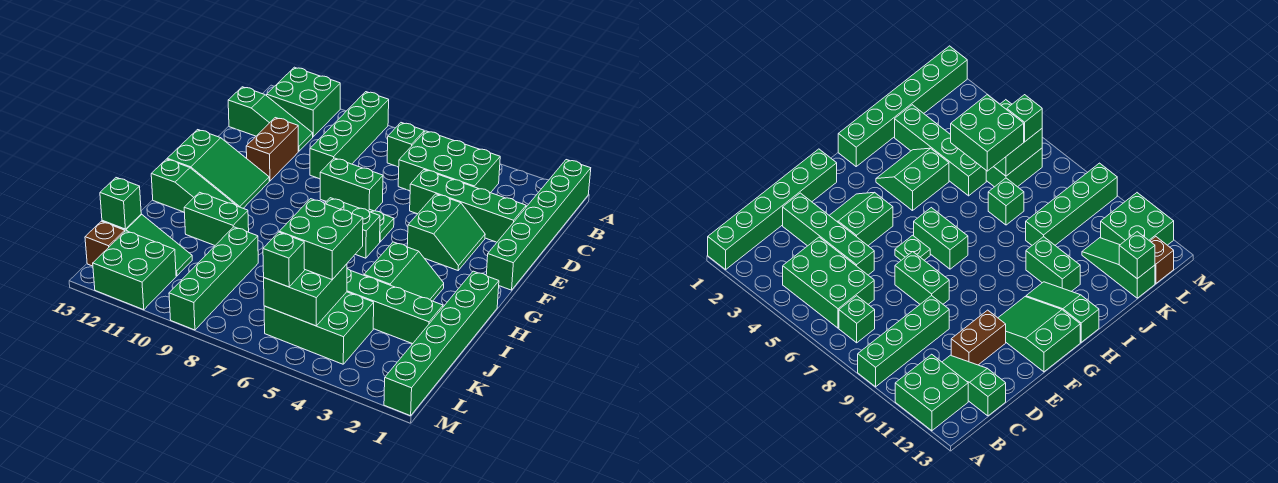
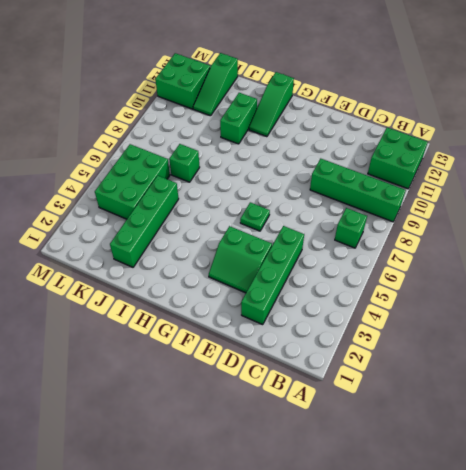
none -> green 1x6 brick [486,160,591,290]
none -> green 2x3 brick [398,131,500,193]
none -> green 1x3 slope [228,87,313,151]

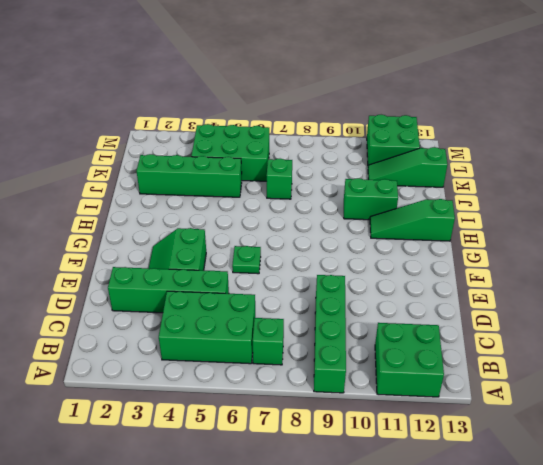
none -> green 1x6 brick [486,160,591,290]
none -> green 1x3 slope [228,87,313,151]
none -> brown 1x2 brick [246,118,298,181]

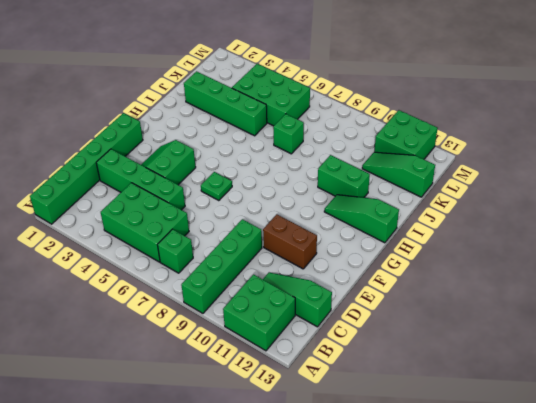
brown 1x2 brick [263,214,317,269] -> brown 1x2 brick turned to [246,118,298,181]
none -> green 1x2 brick [320,158,383,211]
none -> green 2x3 slope [167,130,269,208]
none -> green 1x2 brick [325,198,380,258]

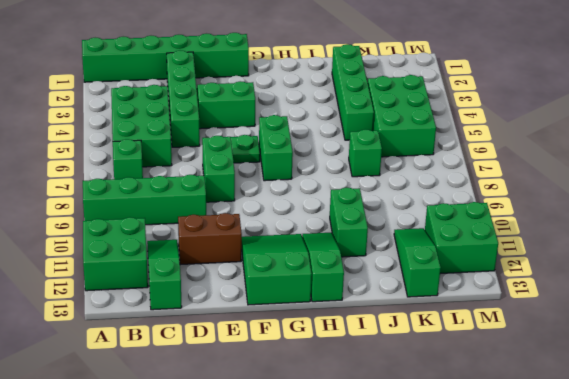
none -> green 1x6 brick [384,271,499,416]
none -> green 2x2 slope [364,242,444,301]
none -> green 1x4 brick [169,227,258,330]

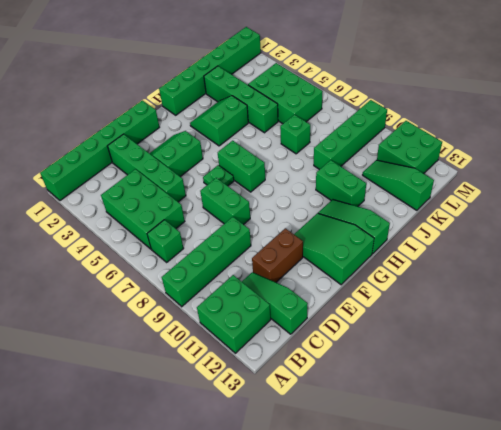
none -> brown 1x1 brick [85,221,125,266]
none -> green 2x2 brick [264,264,347,326]
none -> green 1x1 brick [100,178,141,229]

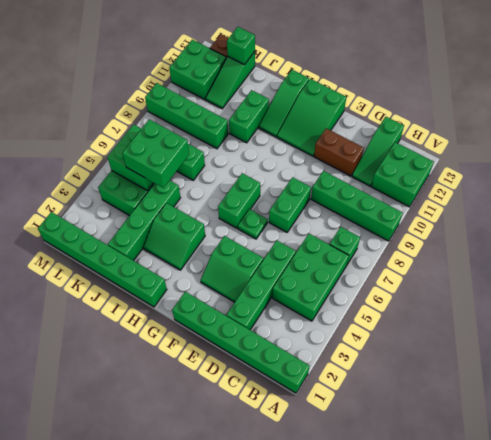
none -> green 1x1 brick [263,232,305,287]

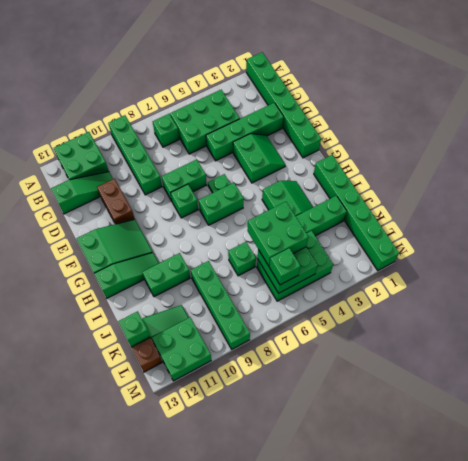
green 1x1 brick [171,184,198,218] -> none

